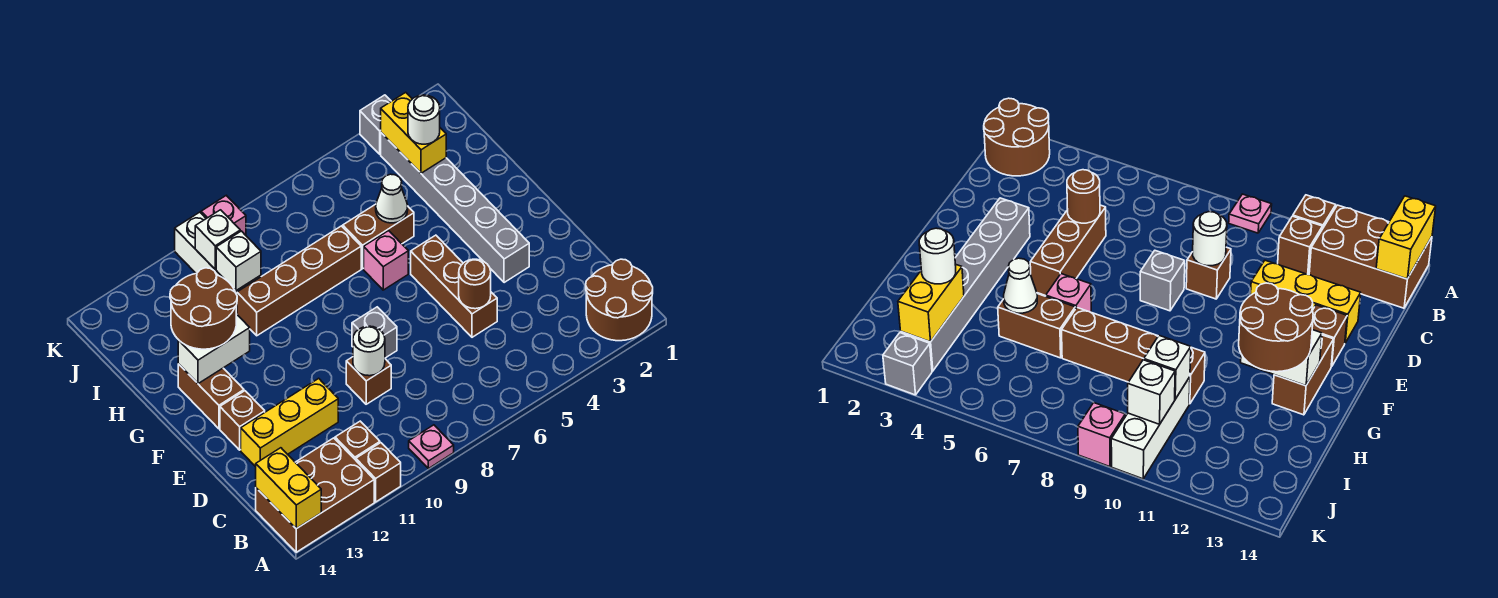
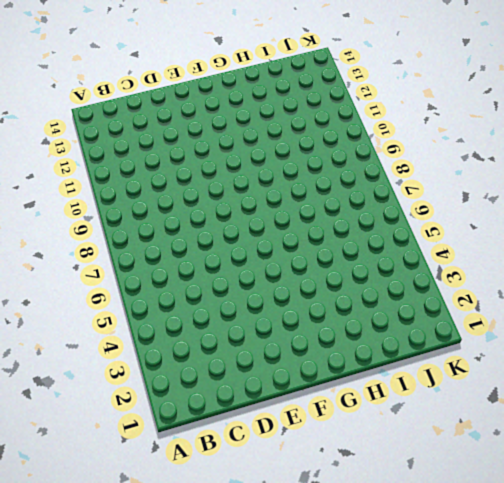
none -> brown 2x2 round brick [586,259,653,341]
none -> pink 1x1 plate [409,425,454,469]
none -> brown 1x1 brick [356,443,401,502]

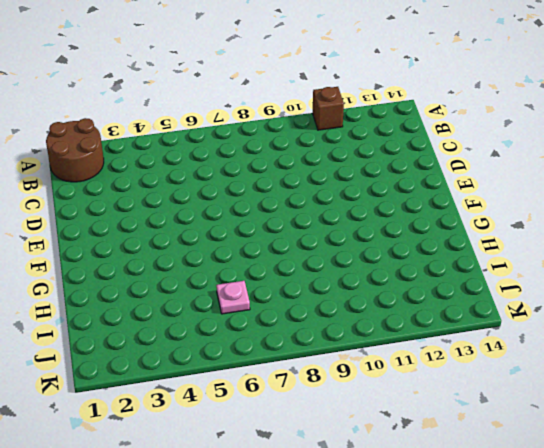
pink 1x1 plate [216,281,250,314] -> pink 1x1 plate moved to [409,425,454,469]
none -> brown 2x3 brick [256,438,374,552]
none -> brown 1x1 brick [335,421,380,460]
none -> brown 1x3 brick [411,235,497,337]

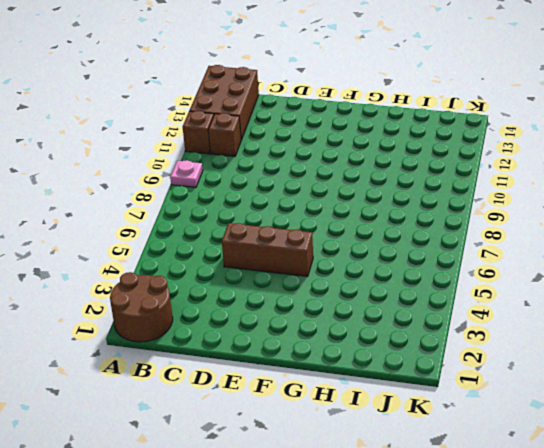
none -> brown 1x1 brick [346,357,391,404]
none -> yellow 1x3 brick [241,378,338,467]
none -> grey 1x6 brick [381,133,529,283]

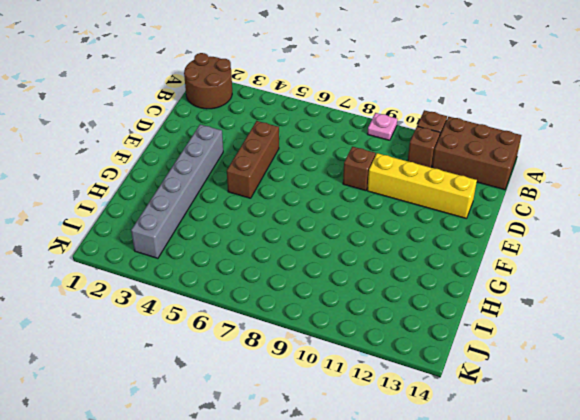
yellow 1x4 brick [367,153,477,219] -> yellow 1x3 brick [241,378,338,467]
none -> grey 1x1 brick [352,307,397,358]
none -> brown 1x1 brick [220,391,265,450]
none -> brown 1x2 brick [178,364,244,429]

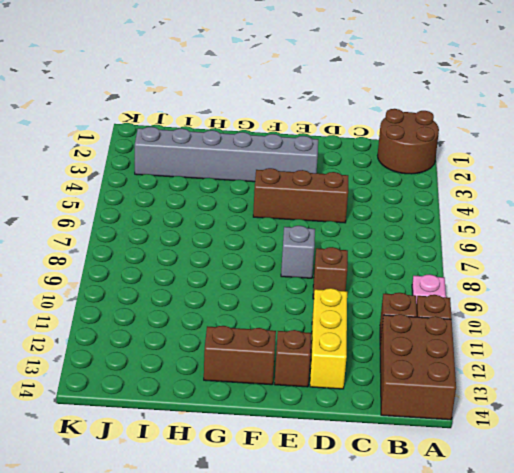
none -> pink 1x1 brick [364,231,408,290]
none -> brown 1x2 brick [343,204,414,269]
none -> brown 1x4 brick [237,226,361,336]

